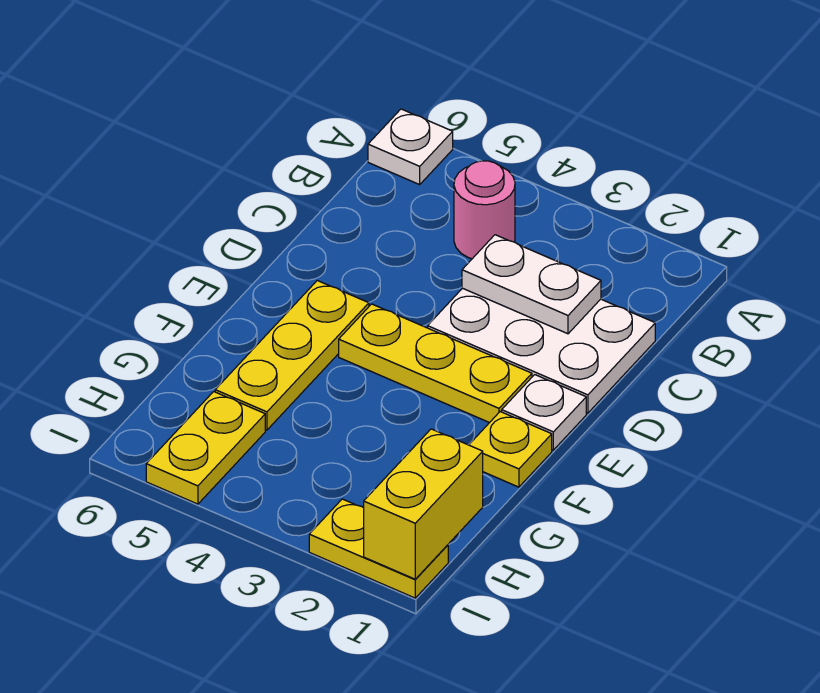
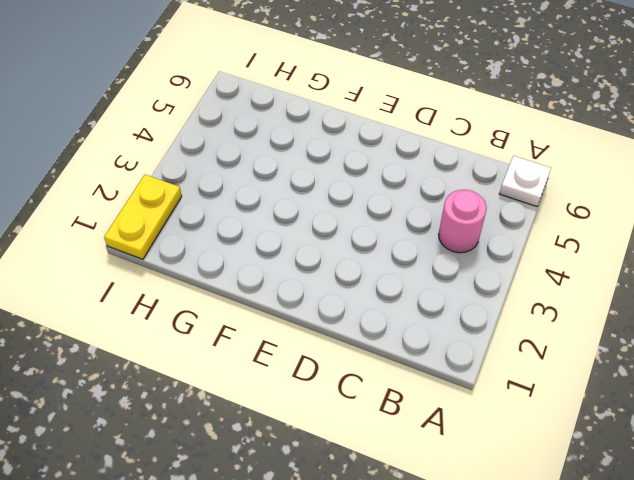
none -> white 2x3 plate [428,288,655,413]
none -> white 1x1 plate [502,375,586,450]

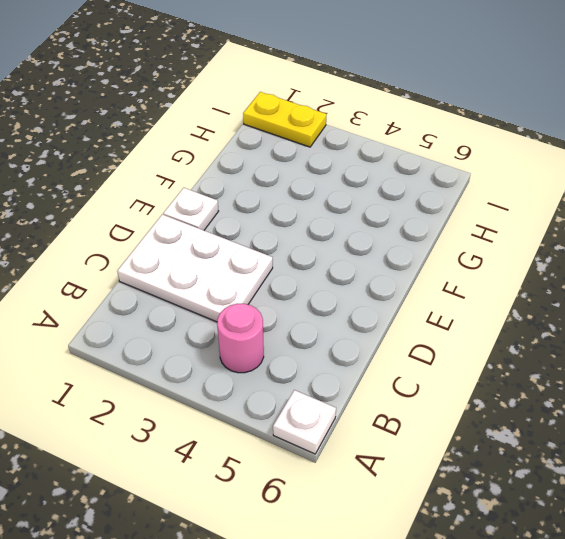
none -> yellow 1x3 plate [339,304,532,423]
none -> yellow 1x3 plate [215,281,369,430]

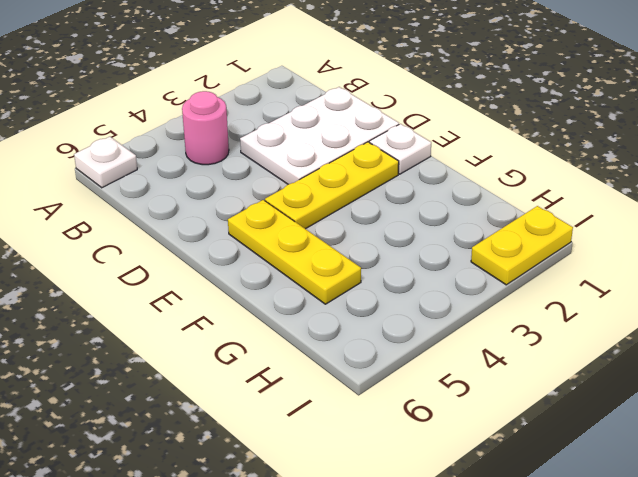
none -> yellow 1x1 plate [469,412,552,487]
none -> yellow 1x2 plate [146,392,265,504]

